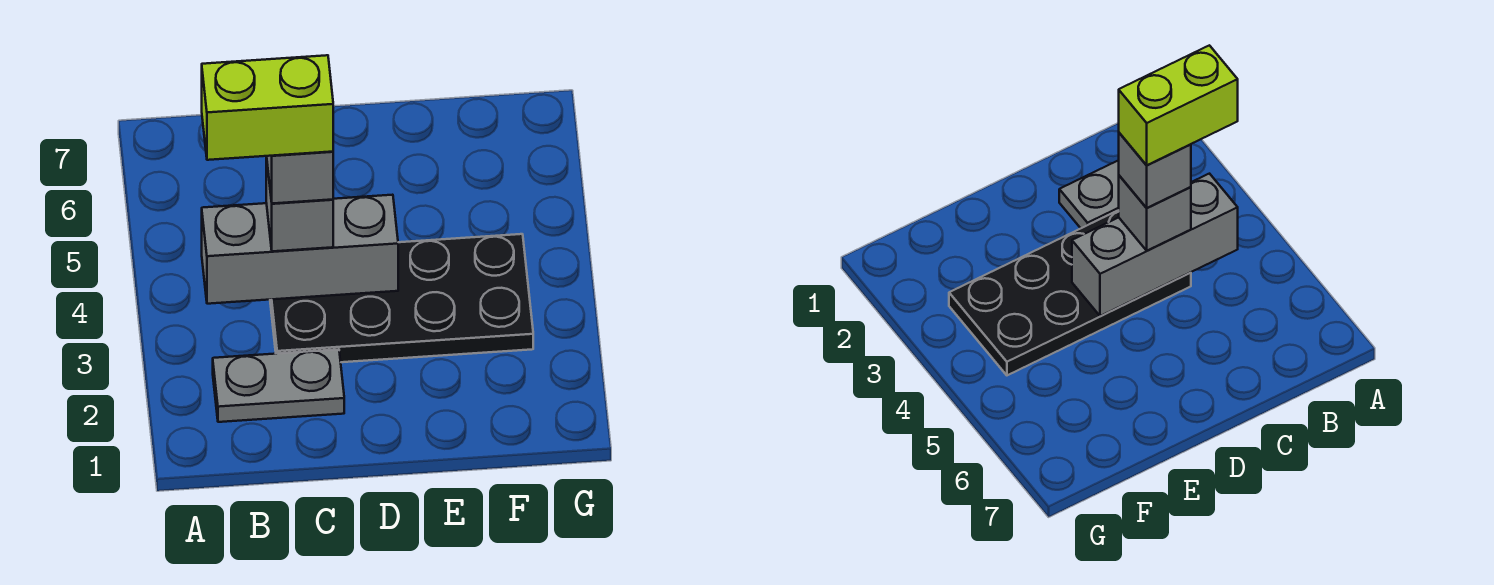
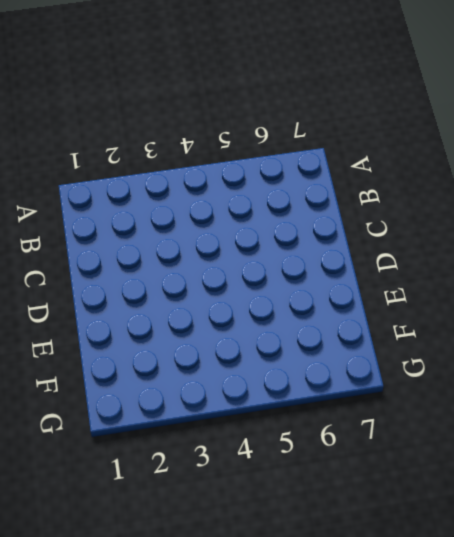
none -> grey 1x2 plate [213,349,344,422]
none -> black 2x4 plate [270,234,533,362]

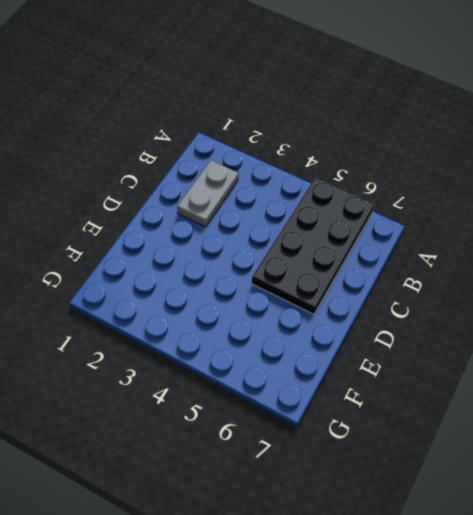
black 2x4 plate [251,178,375,314] -> black 2x4 plate moved to [270,234,533,362]
none -> grey 1x3 brick [202,195,398,304]
none -> grey 1x1 brick [266,156,333,251]

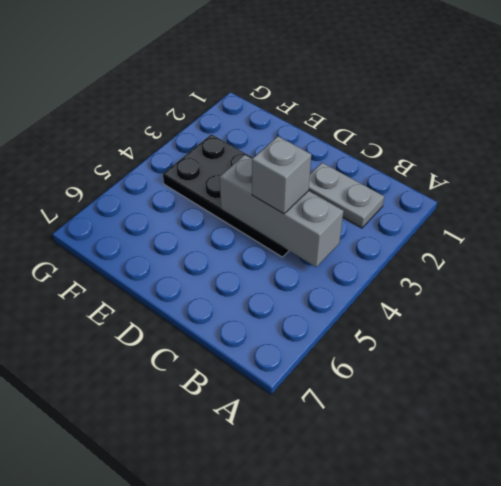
none -> grey 1x1 brick [267,152,333,204]
none -> lime 1x2 brick [202,55,333,160]

